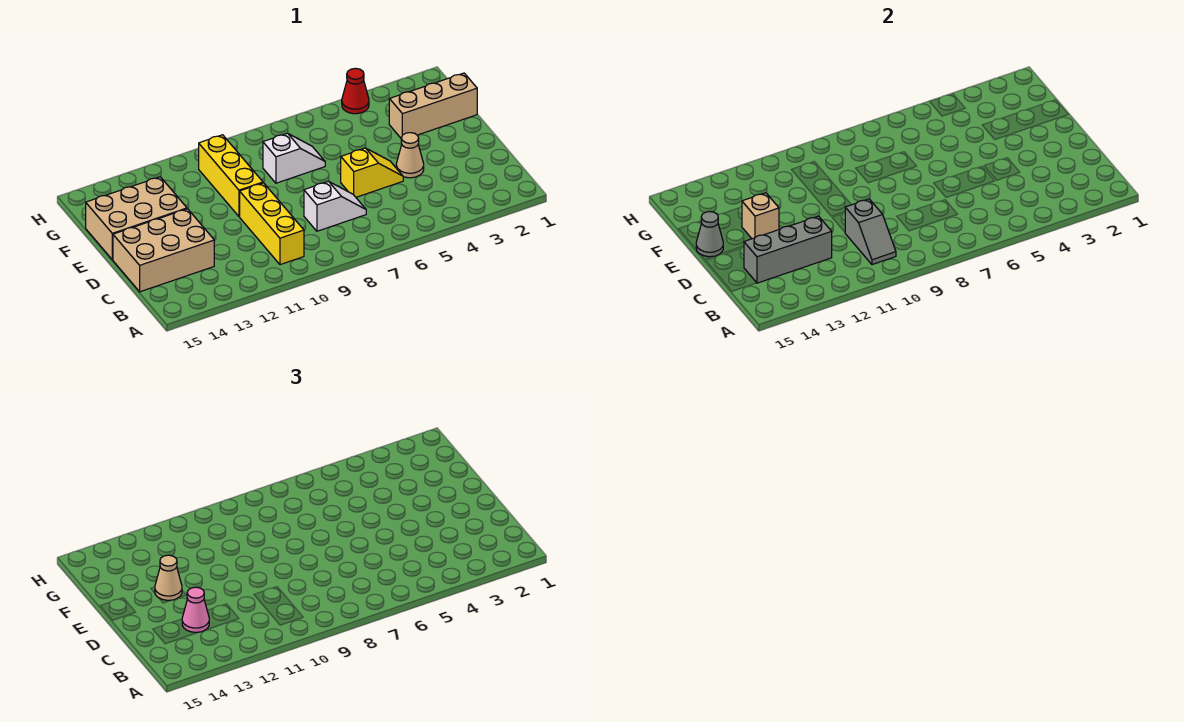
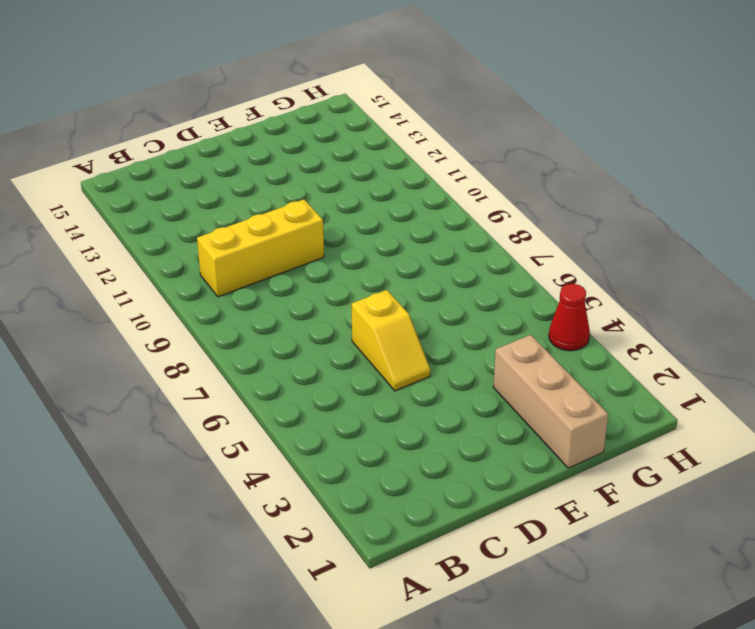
none -> white 1x2 slope [304,181,366,231]
none -> tan 2x3 brick [113,209,214,292]
none -> tan 1x1 cone [396,133,424,178]

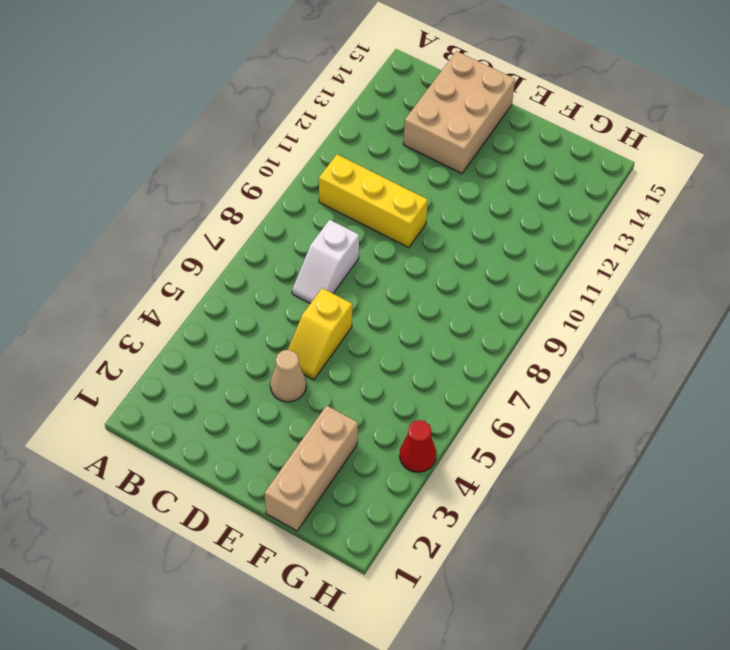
none -> yellow 1x3 brick [199,135,263,217]
none -> tan 2x3 brick [86,177,187,260]
none -> white 1x2 slope [263,133,325,183]

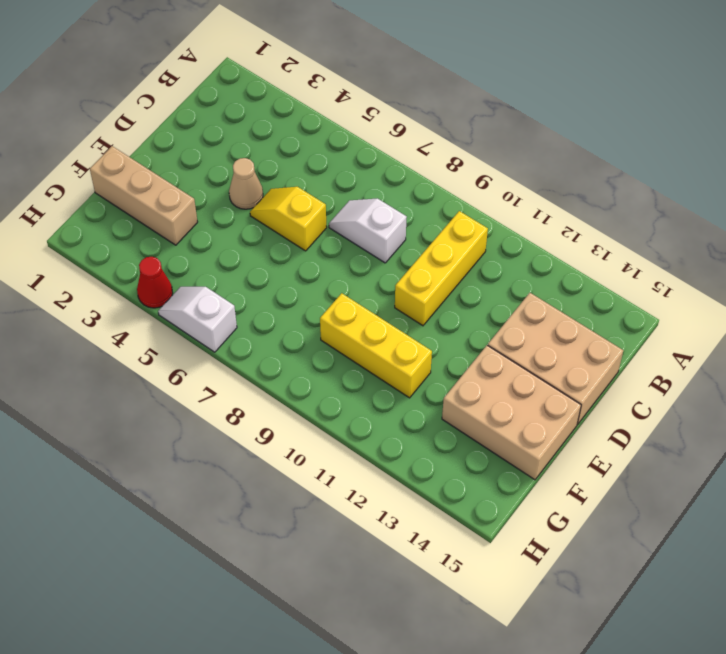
yellow 1x3 brick [320,293,432,398] -> yellow 1x3 brick turned to [199,135,263,217]
white 1x2 slope [158,287,237,352] -> white 1x2 slope moved to [263,133,325,183]
none -> grey 1x2 slope [845,199,896,265]
none -> grey 1x3 brick [744,216,832,283]
none -> tan 1x1 brick [742,193,779,239]

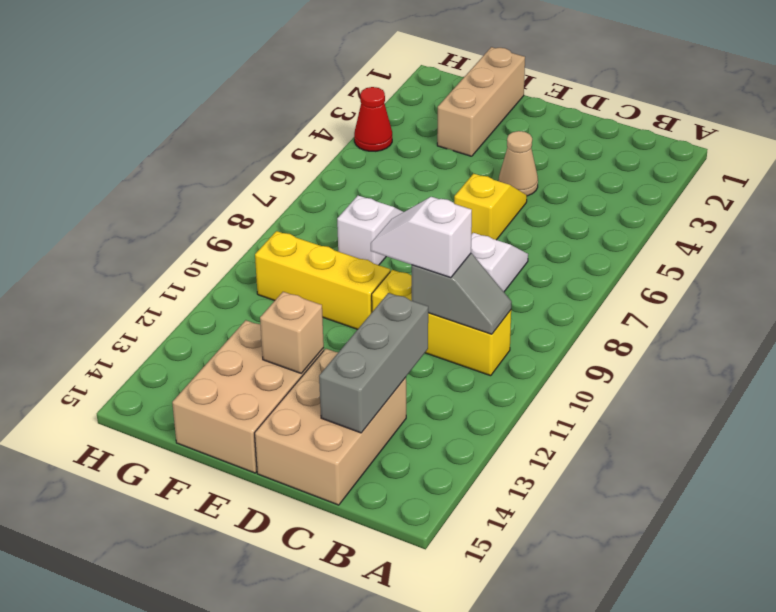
white 1x2 slope [371,197,472,278] -> none
none -> grey 1x1 cone [696,212,723,257]
none -> pink 1x1 cone [182,587,209,632]
none -> tan 1x1 cone [155,555,182,600]

